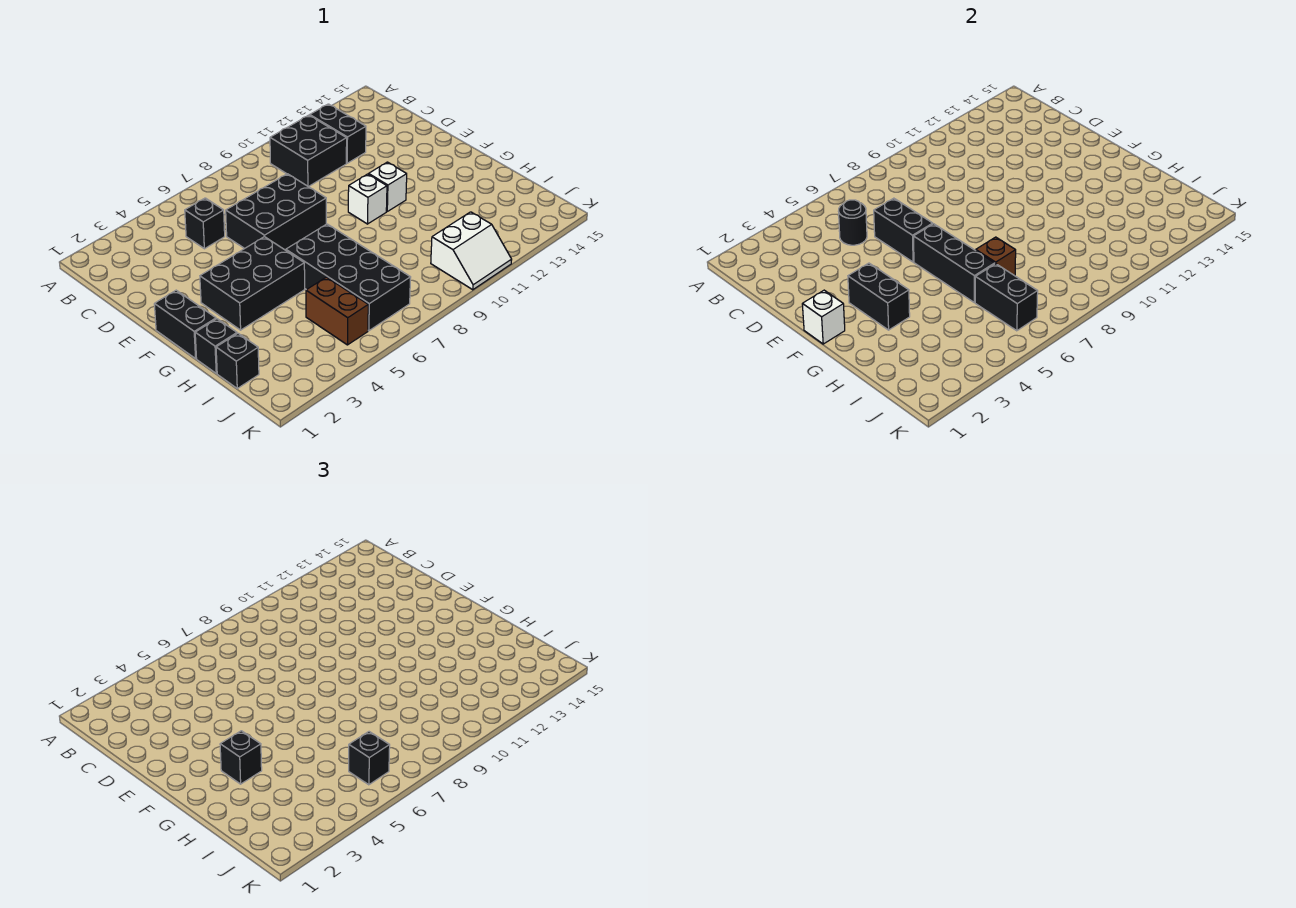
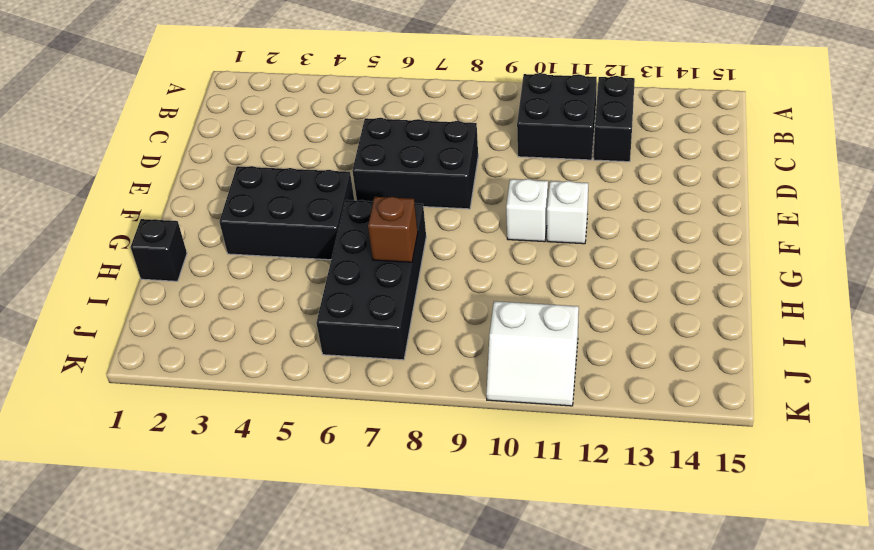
none -> black 1x1 brick [185,198,225,249]
none -> black 1x2 brick [154,290,216,359]
none -> black 1x1 brick [216,333,259,388]

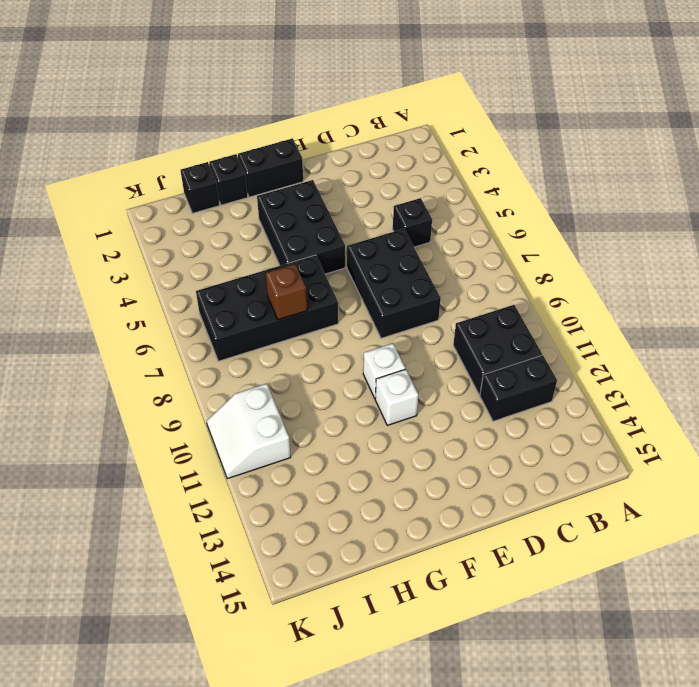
none -> brown 1x2 brick [306,277,368,345]
none -> black 1x1 round brick [838,200,867,245]
none -> black 1x2 brick [874,198,933,262]

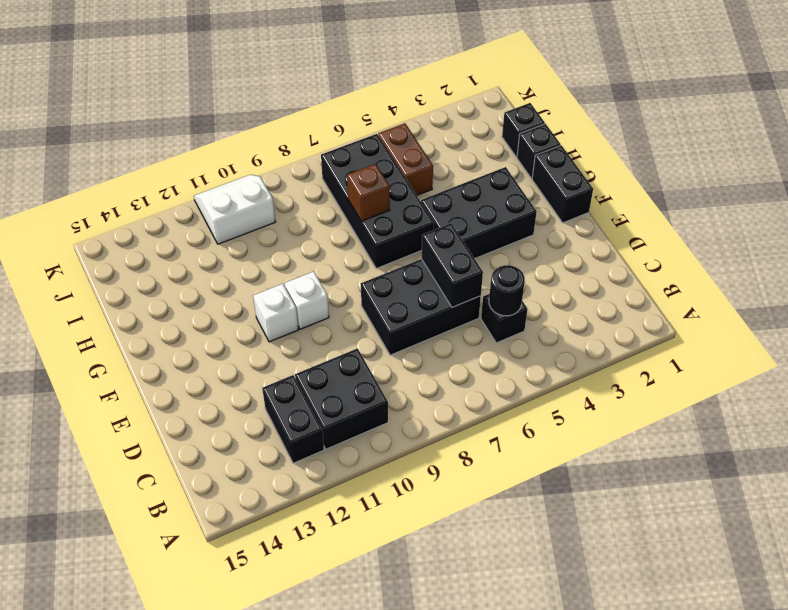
none -> white 1x1 brick [802,290,845,344]
none -> black 1x2 brick [848,263,910,330]
none -> black 1x3 brick [913,224,995,303]

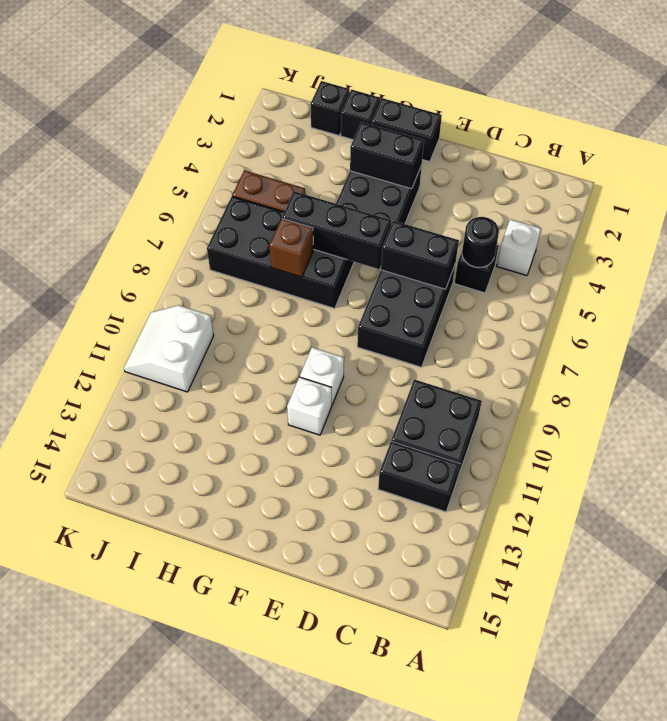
white 1x1 brick [497,219,541,275] -> white 1x1 brick moved to [802,290,845,344]
none -> black 1x2 brick [975,264,1038,331]
none -> black 1x1 brick [220,731,262,784]
none -> black 1x1 brick [349,732,390,785]

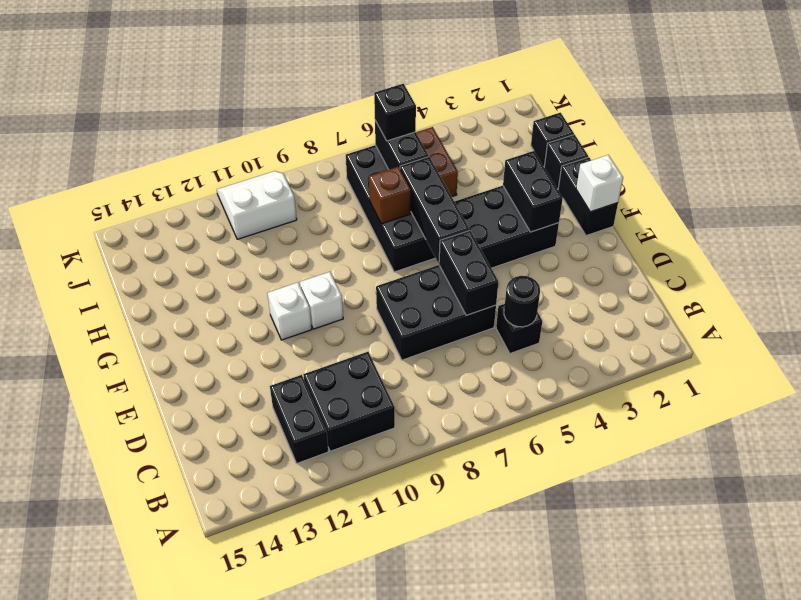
none -> black 1x1 brick [220,731,262,784]

